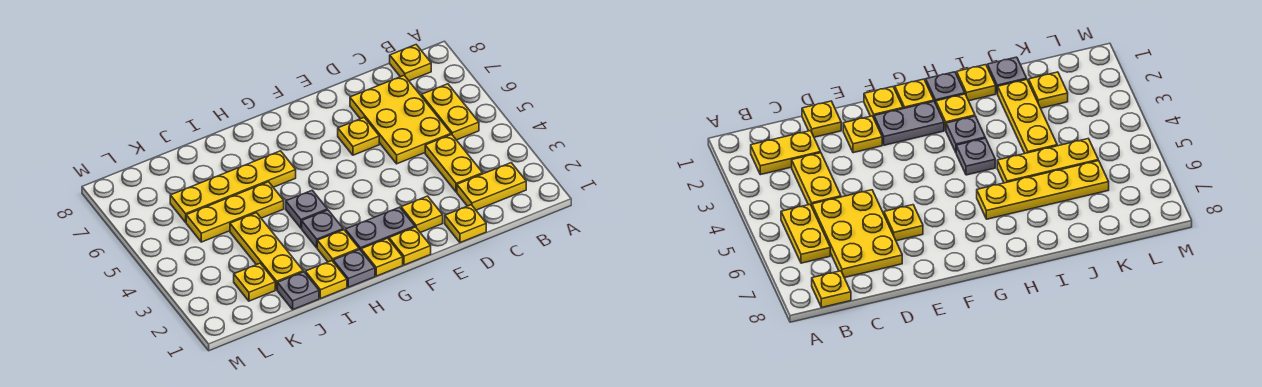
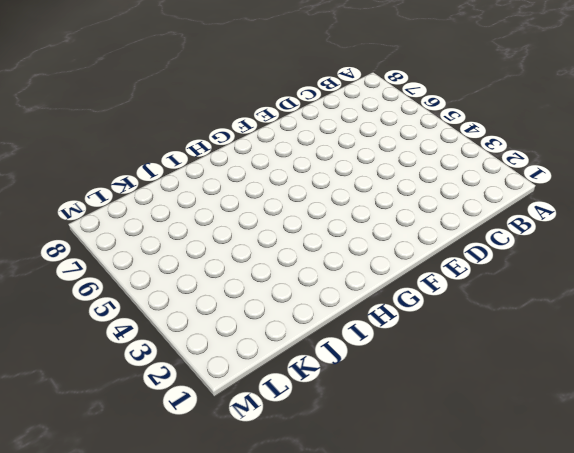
none -> yellow 1x2 plate [457,163,526,210]
none -> yellow 1x2 plate [421,84,479,140]
none -> yellow 1x1 plate [390,45,431,81]

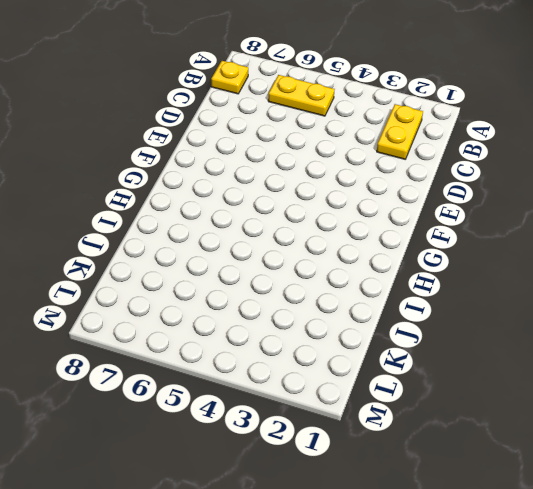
none -> yellow 1x2 plate [425,134,483,192]
none -> yellow 2x3 plate [350,76,451,164]
none -> yellow 1x1 plate [445,205,486,243]

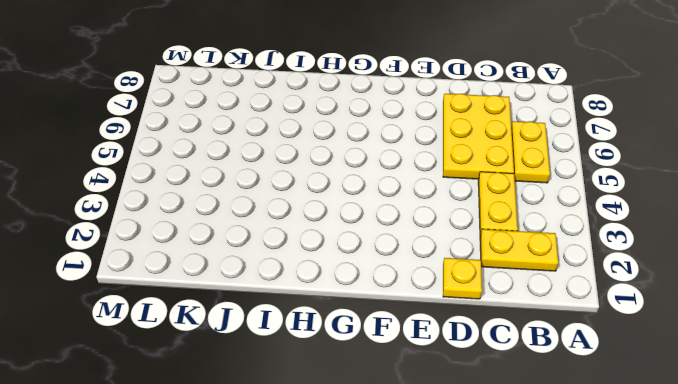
none -> yellow 1x1 plate [390,45,431,81]
none -> yellow 1x1 plate [401,196,443,233]
none -> yellow 1x1 plate [338,118,379,155]

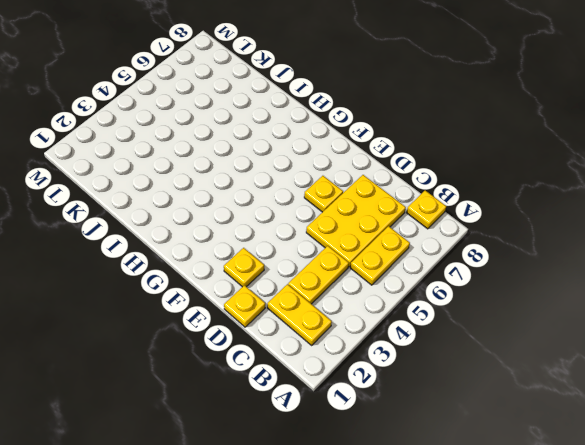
none -> yellow 1x1 plate [389,227,431,265]
none -> grey 1x2 plate [345,207,415,250]
none -> yellow 1x1 plate [361,238,403,276]

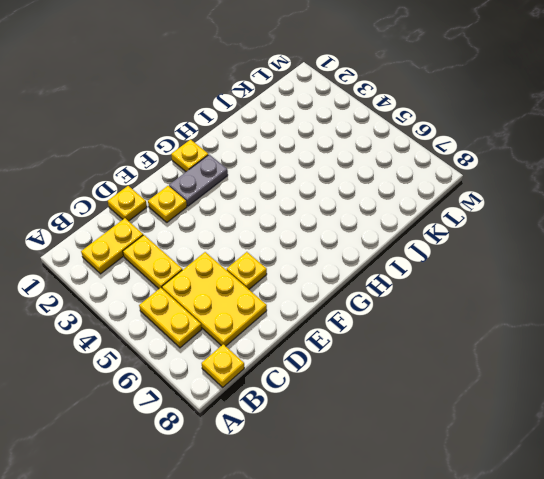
none -> yellow 1x1 plate [389,227,431,265]
none -> grey 1x1 plate [333,249,375,287]
none -> yellow 1x1 plate [317,230,359,262]

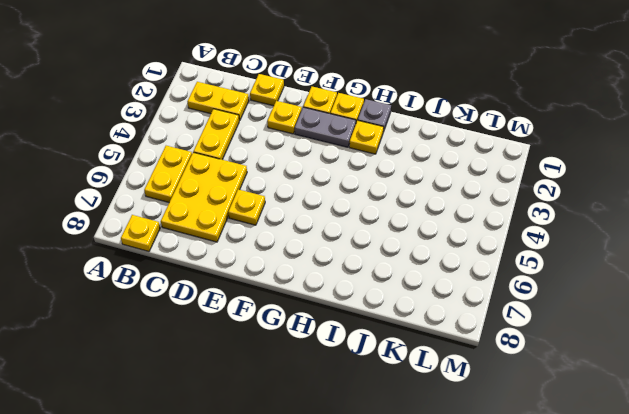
none -> grey 1x1 plate [302,210,343,248]
none -> grey 1x1 plate [286,190,327,228]
none -> yellow 1x4 plate [170,151,296,222]

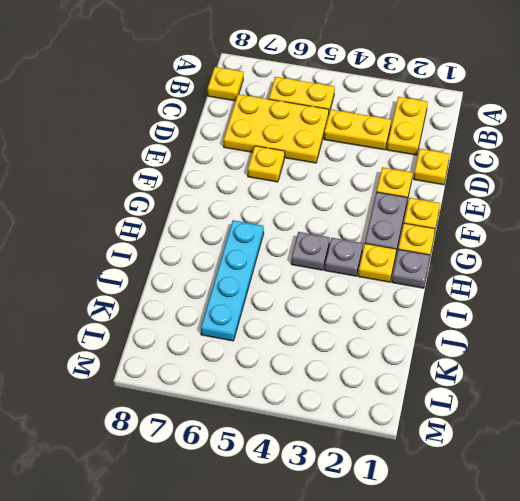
cyan 1x4 plate [201,220,264,341] -> yellow 1x4 plate [170,151,296,222]
none -> yellow 1x1 plate [305,261,347,299]
none -> yellow 1x3 plate [186,182,284,242]
none -> grey 1x1 plate [277,272,319,309]

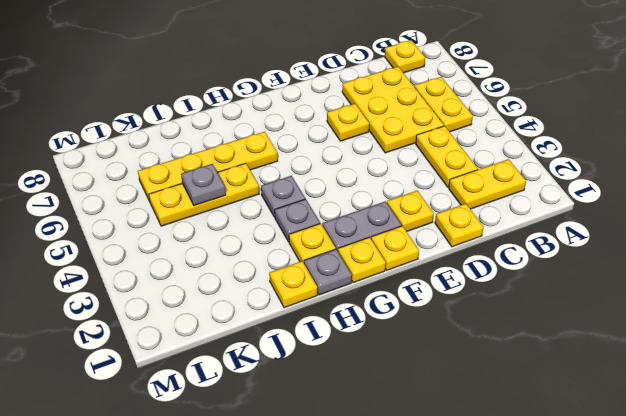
grey 1x1 plate [181,164,226,206] -> grey 1x1 plate moved to [277,272,319,309]
none -> yellow 1x3 plate [230,213,303,290]
none -> yellow 1x1 plate [234,263,275,301]

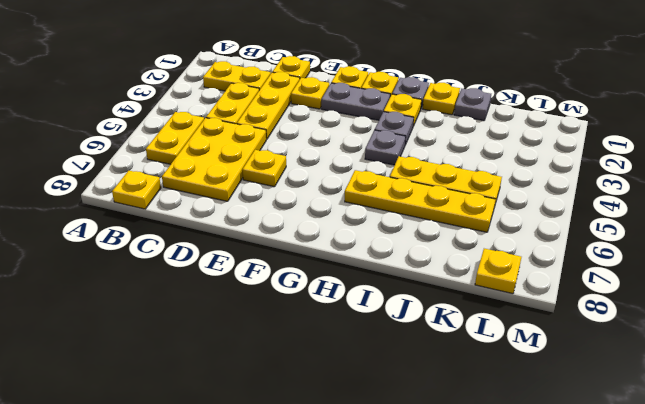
yellow 1x3 plate [237,72,300,139] -> yellow 1x3 plate moved to [230,213,303,290]
yellow 1x1 plate [475,249,521,294] -> yellow 1x1 plate moved to [234,263,275,301]

